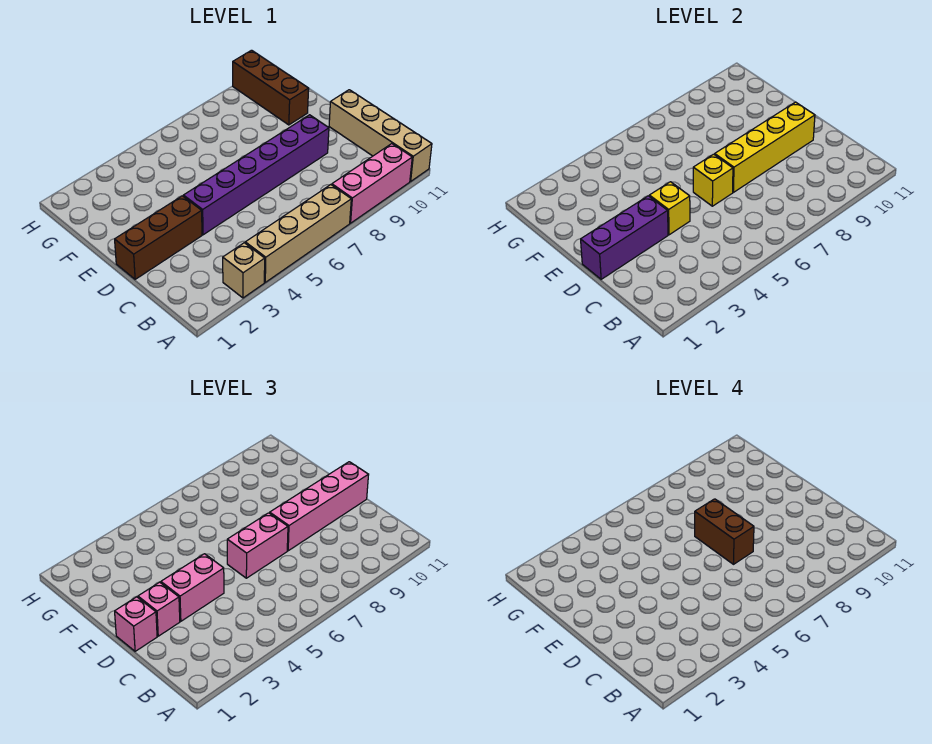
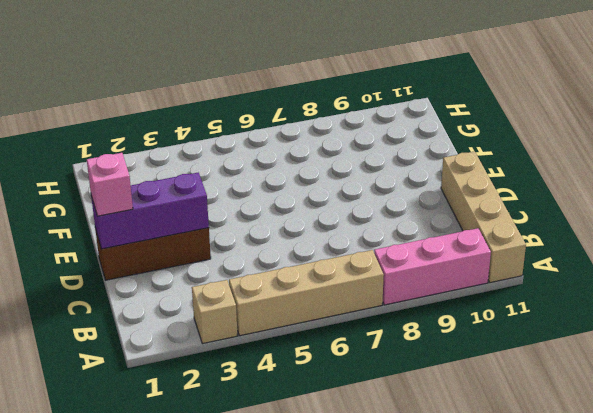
none -> purple 1x6 brick [183,115,329,235]
none -> brown 1x3 brick [233,50,309,125]
none -> yellow 1x1 brick [649,182,690,235]

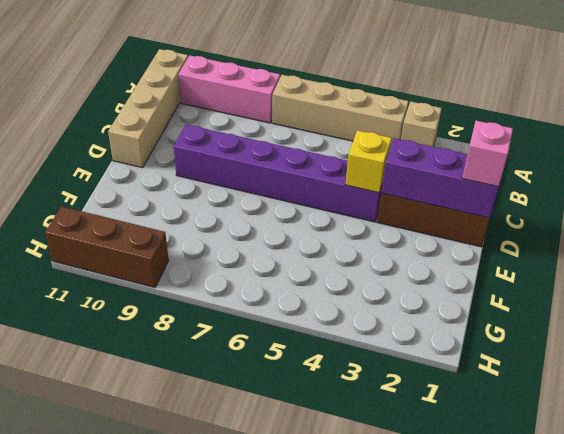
brown 1x3 brick [45,206,169,287] -> brown 1x3 brick turned to [233,50,309,125]
none -> yellow 1x1 brick [693,154,733,206]
none -> yellow 1x4 brick [715,102,815,192]
none -> pink 1x1 brick [138,582,180,636]

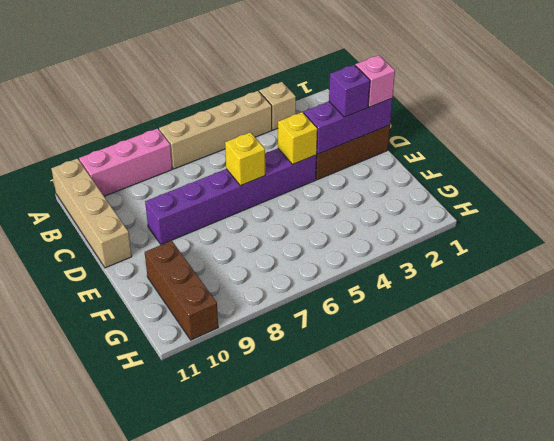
purple 1x1 brick [329,65,370,117] -> pink 1x1 brick [138,582,180,636]
none -> yellow 1x4 brick [715,102,815,192]
none -> pink 1x2 brick [161,554,224,621]
none -> pink 1x2 brick [227,513,288,578]

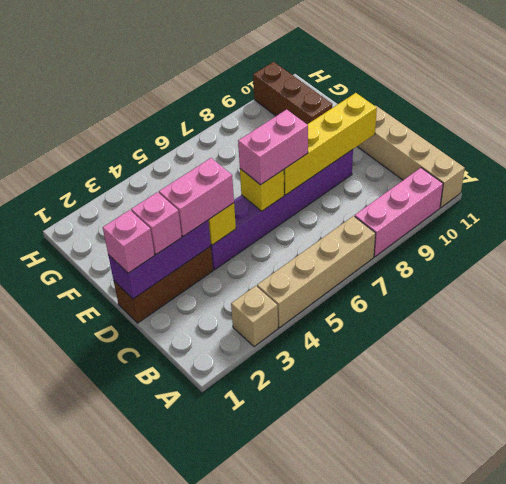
none -> pink 1x4 brick [270,462,369,551]
none -> brown 1x2 brick [695,499,754,564]

